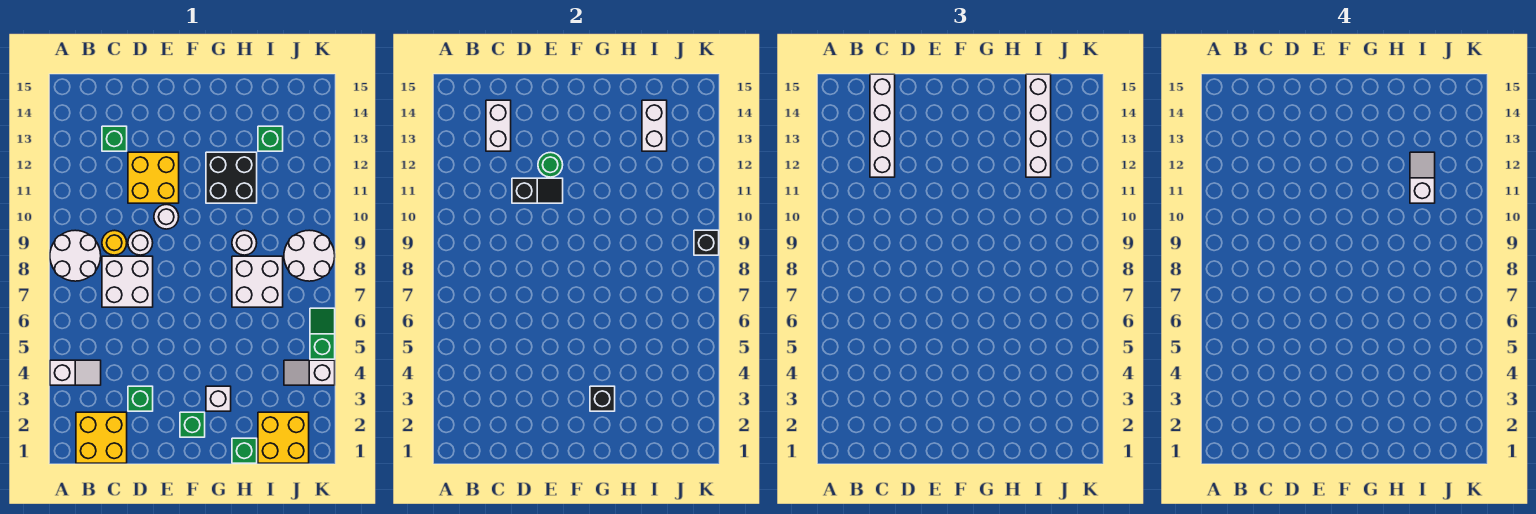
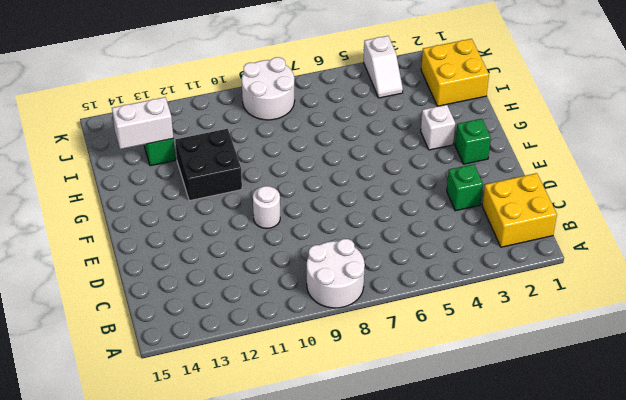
none -> white 1x2 slope [50,360,101,385]
none -> white 2x2 brick [102,256,153,307]
none -> yellow 1x1 round brick [102,230,127,255]
none -> green 1x1 brick [102,126,127,151]

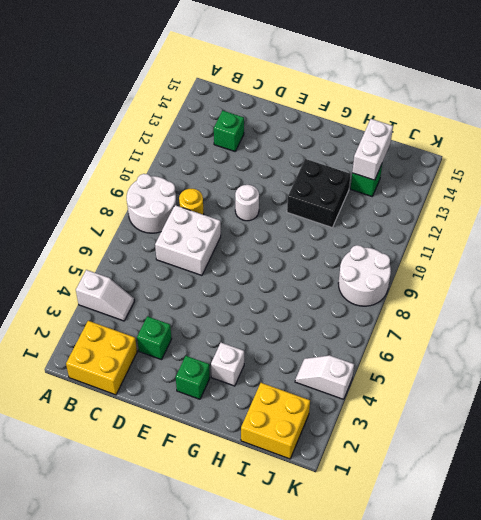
none -> white 1x1 round brick [128,230,153,255]
none -> yellow 2x2 brick [128,152,179,203]
none -> green 1x1 brick [232,438,257,463]
none -> white 2x2 brick [232,256,283,307]

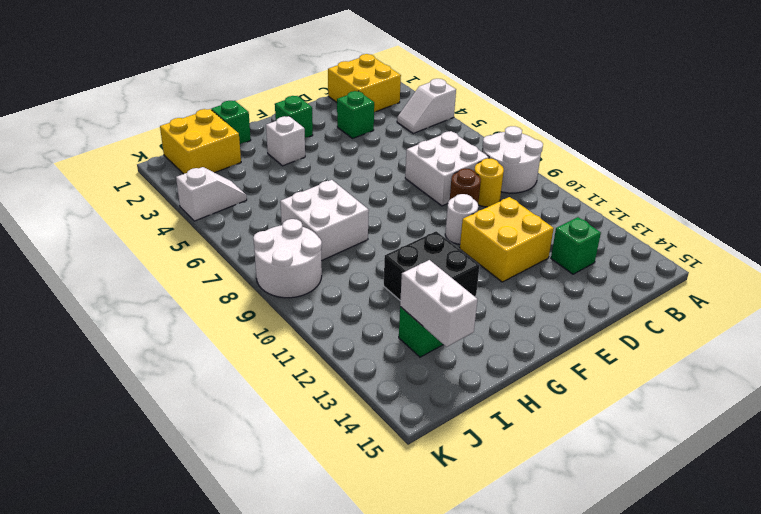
brown 1x1 round brick [450,168,481,203] -> white 1x1 round brick [128,230,153,255]
none -> white 1x1 round brick [232,230,257,255]
none -> green 1x2 slope [310,308,335,359]
none -> white 1x2 brick [486,100,511,151]
none -> black 1x2 slope [512,178,563,203]

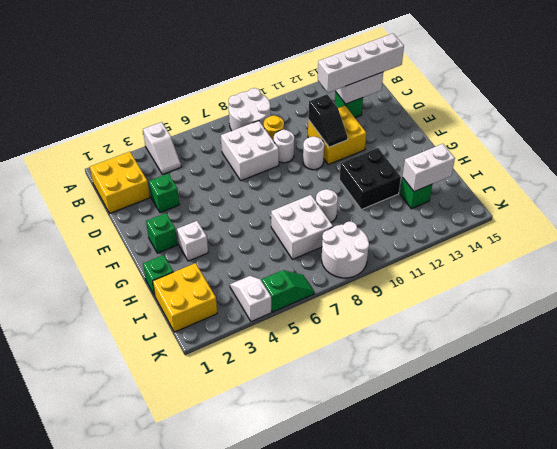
none -> green 1x1 round brick [538,152,563,177]
none -> black 1x1 brick [590,386,615,411]
none -> black 1x1 brick [694,230,719,255]
none -> white 1x4 brick [1026,74,1051,177]

